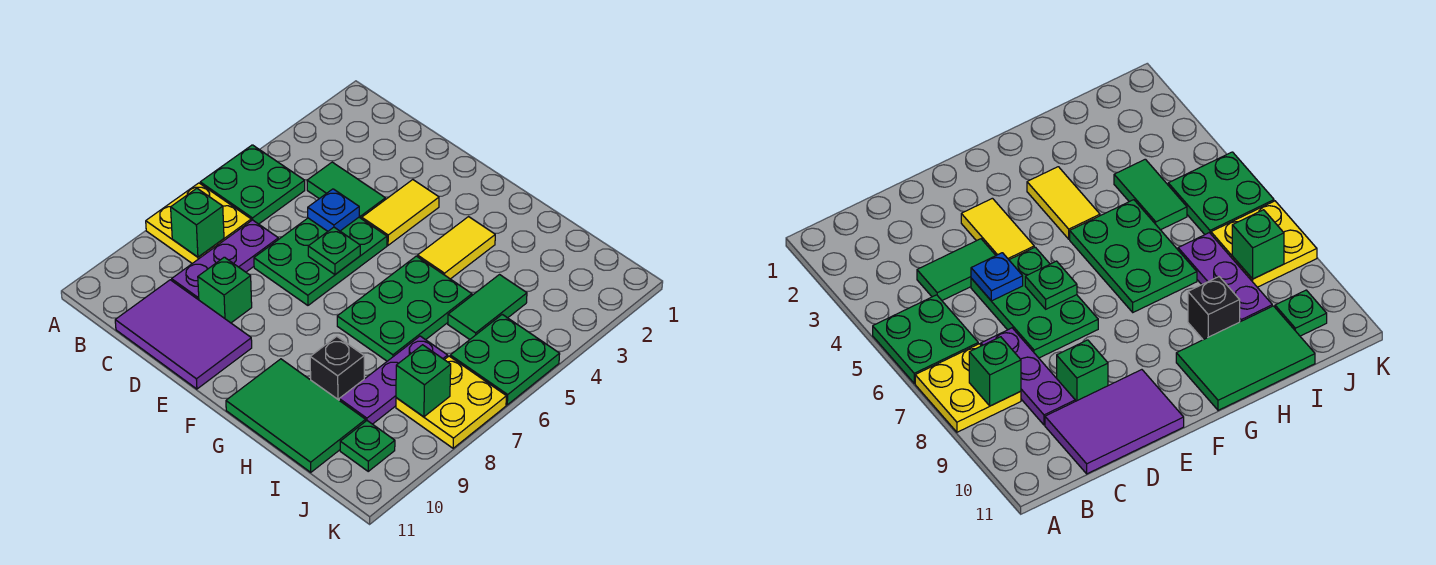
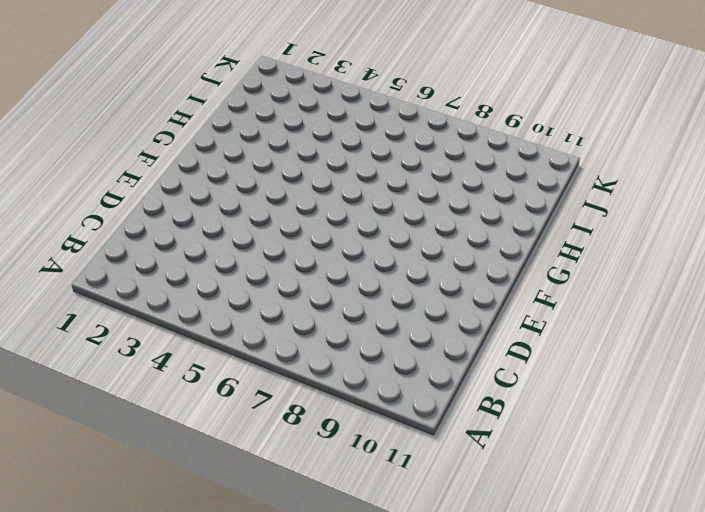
none -> green 2x2 plate [200,145,305,224]
none -> yellow 2x2 plate [146,183,251,263]
none -> green 1x2 tile [307,162,385,219]

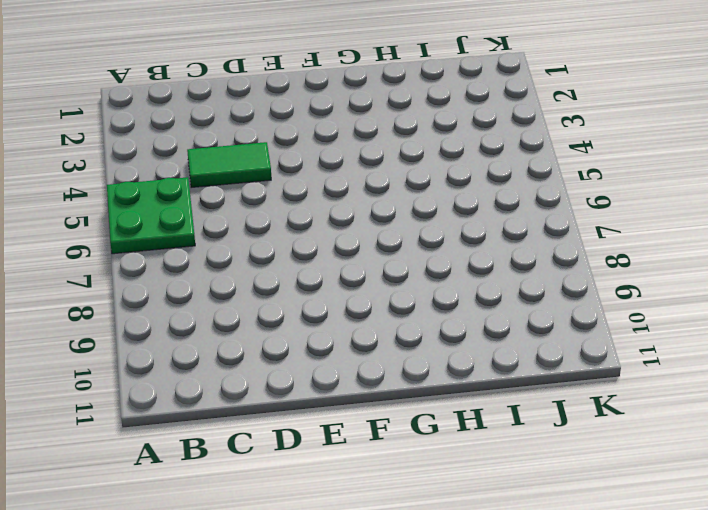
none -> yellow 2x2 plate [146,183,251,263]
none -> purple 1x3 plate [172,220,278,300]
none -> purple 2x3 tile [115,280,252,389]

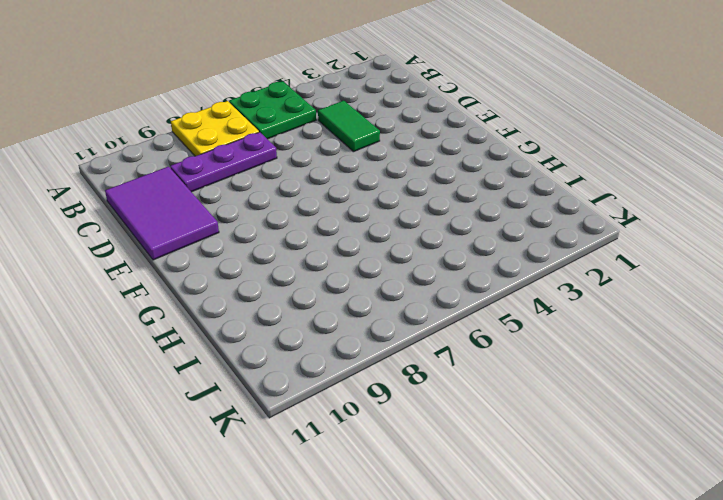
none -> green 2x3 plate [254,217,387,305]
none -> green 1x1 brick [198,257,252,323]
none -> yellow 1x2 tile [362,180,439,245]

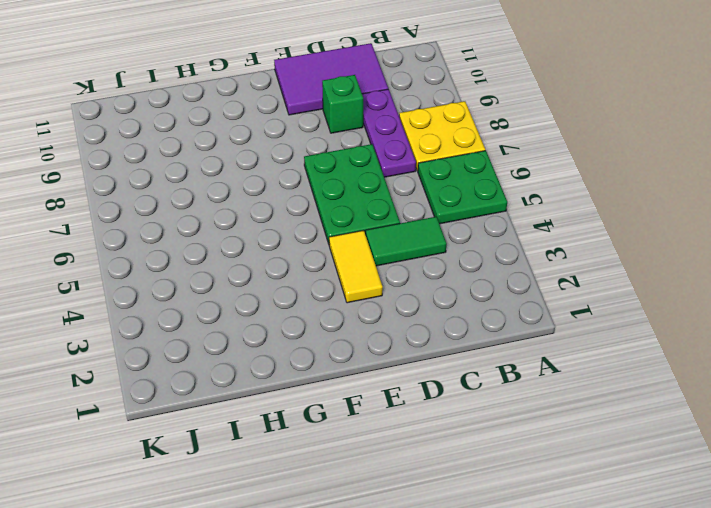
none -> yellow 1x2 tile [418,217,495,279]
none -> green 2x3 plate [337,256,472,361]
none -> green 2x3 tile [226,359,366,472]

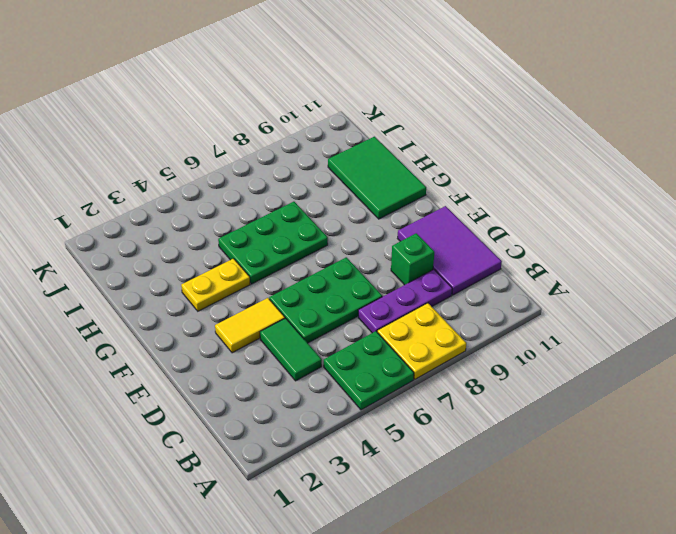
yellow 1x2 plate [181,259,250,311] -> yellow 1x2 tile [418,217,495,279]
none -> black 1x1 brick [310,336,364,400]
none -> green 1x2 tile [448,275,527,339]
none -> purple 1x3 plate [339,336,448,424]

